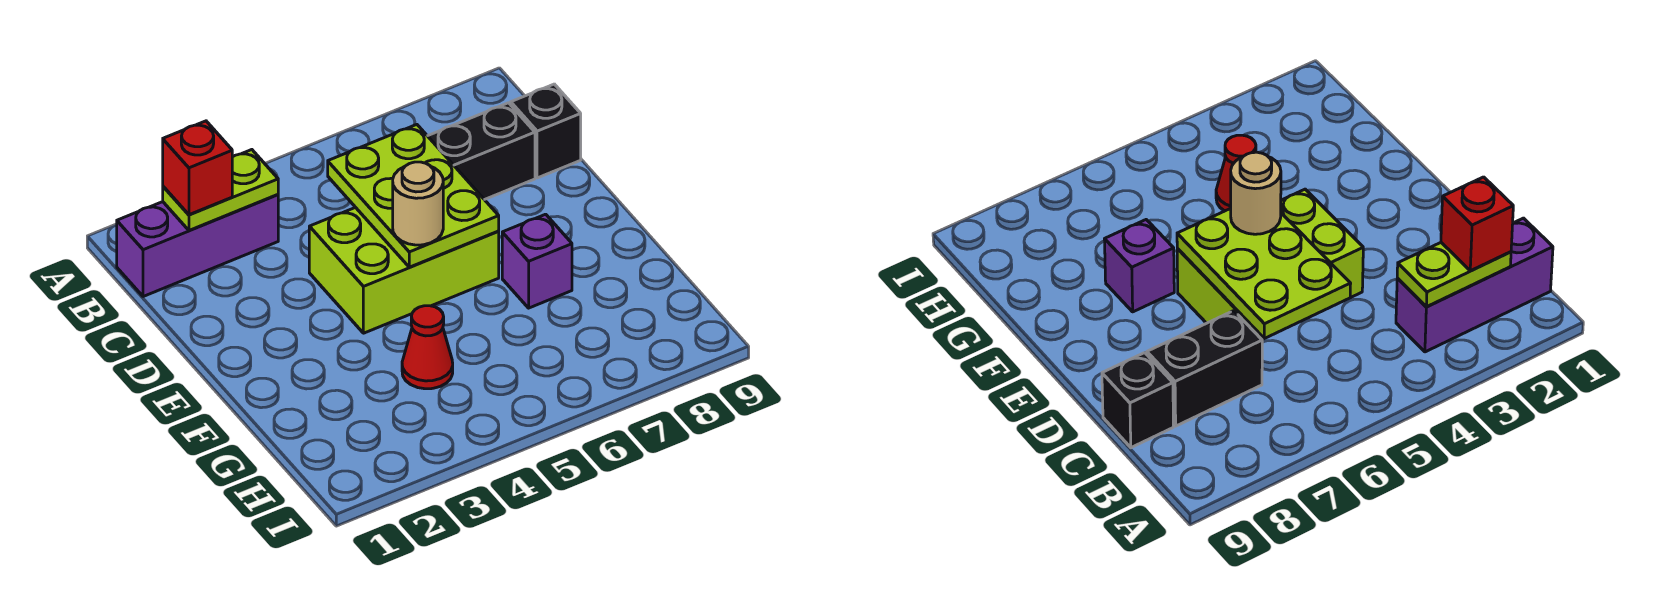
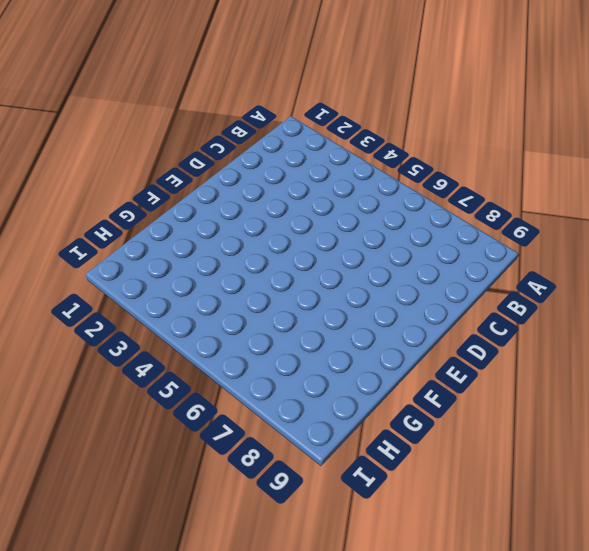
none -> purple 1x3 brick [117,195,278,297]
none -> black 1x2 brick [428,103,535,200]

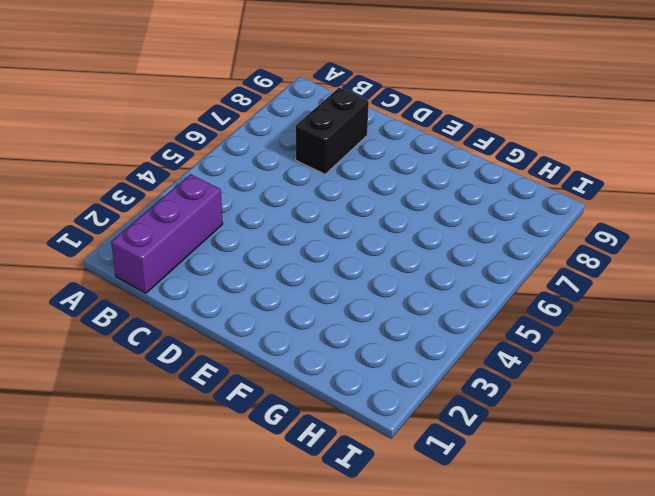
none -> black 1x1 brick [511,84,581,178]
none -> lime 2x3 brick [309,207,499,333]

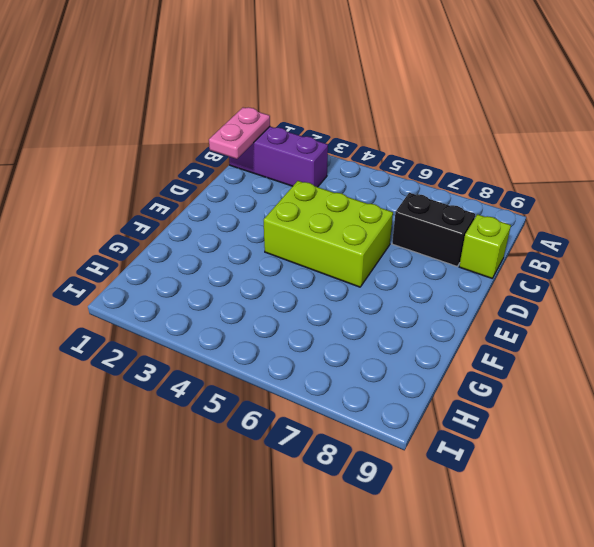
pink 1x2 plate [209,107,270,159] -> none
lime 1x1 brick [459,214,511,278] -> black 1x1 brick [511,84,581,178]
none -> purple 1x1 brick [502,214,572,308]
none -> red 1x1 cone [402,306,453,389]

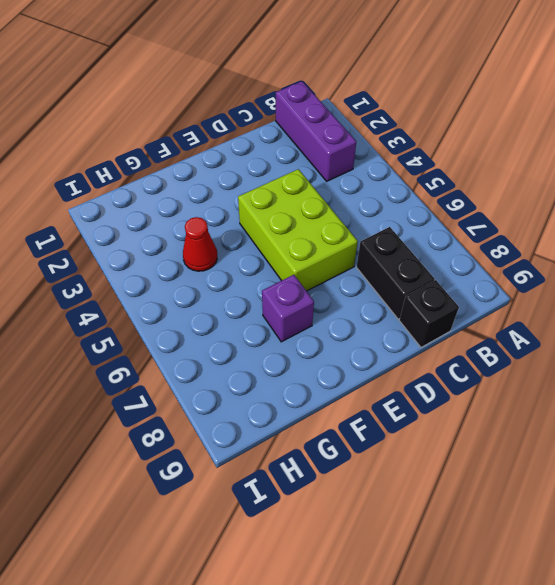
none -> lime 1x2 plate [163,150,278,230]
none -> lime 2x3 plate [328,125,499,267]

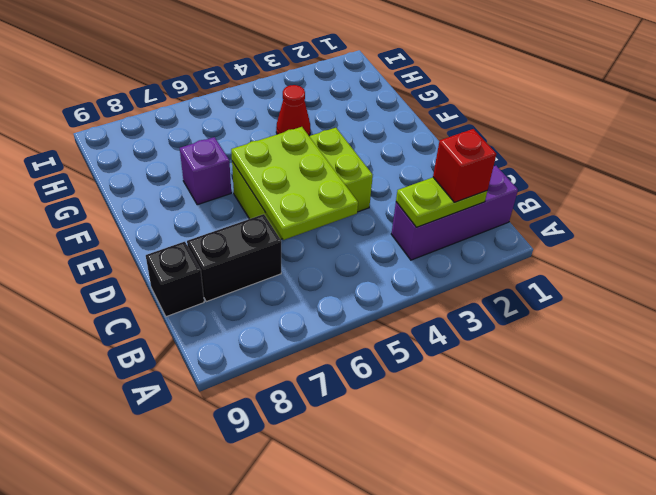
none -> tan 1x1 round brick [393,162,443,245]

